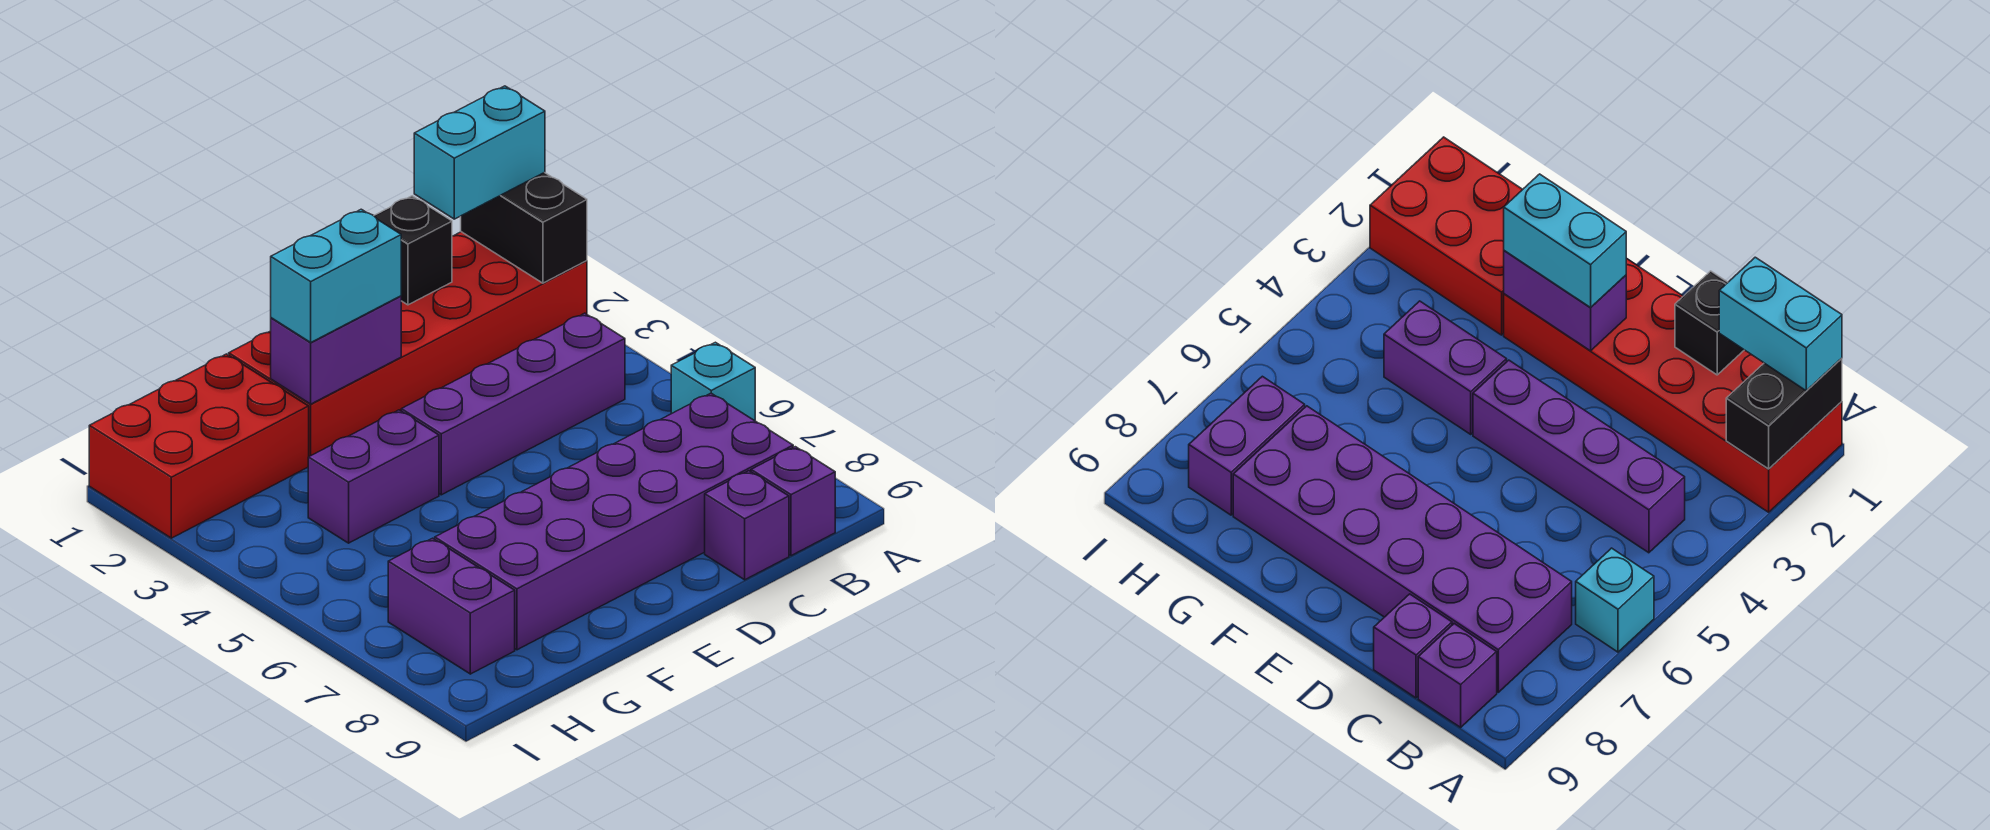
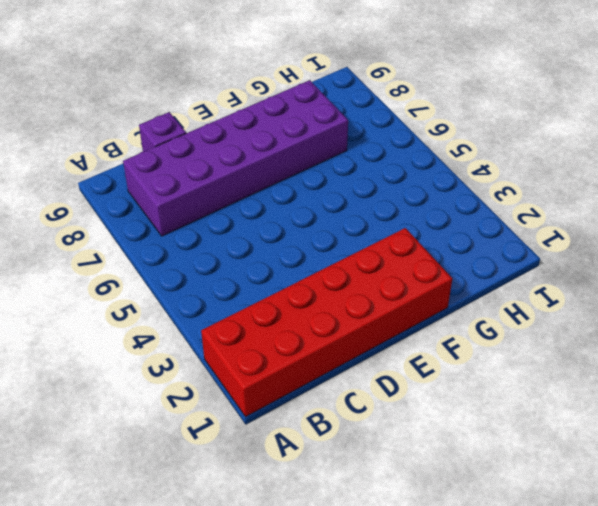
none -> cyan 1x1 brick [671,342,755,421]
none -> purple 1x4 brick [401,313,625,495]
none -> purple 1x1 brick [751,447,835,556]

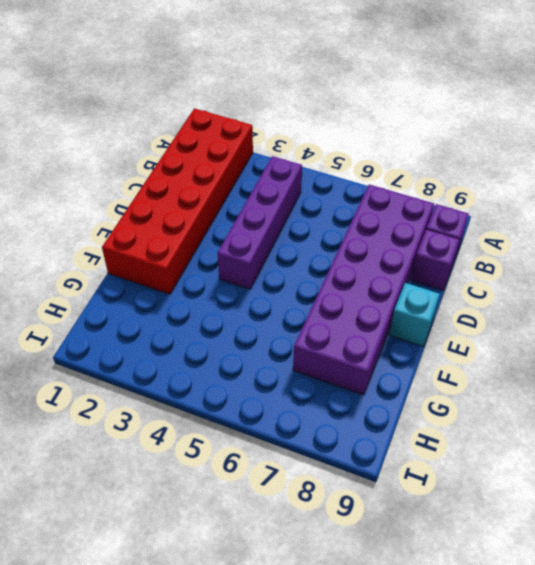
cyan 1x1 brick [389,283,440,346] -> cyan 1x1 brick moved to [671,342,755,421]
none -> purple 1x2 brick [308,410,439,543]
none -> red 2x3 brick [89,354,309,538]
none -> purple 1x2 brick [388,538,515,674]

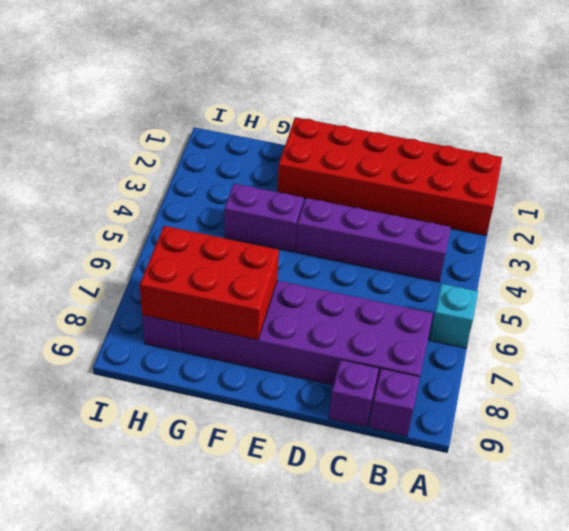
red 2x3 brick [140,226,279,340] -> red 2x3 brick moved to [89,354,309,538]
none -> black 1x2 brick [461,172,587,283]
none -> black 1x1 brick [374,196,452,305]
none -> purple 1x2 brick [271,296,401,404]

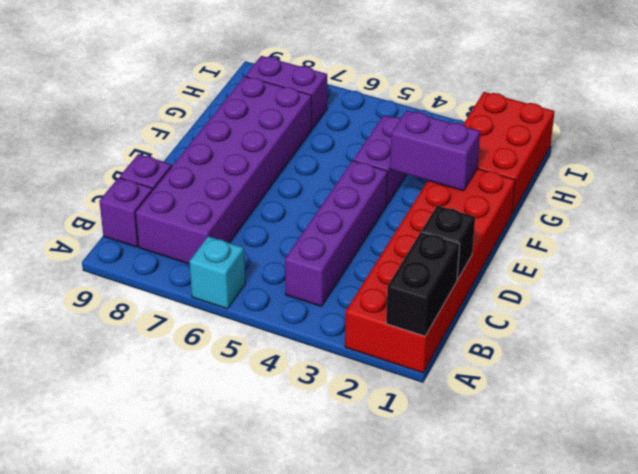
black 1x2 brick [386,232,460,336] -> black 1x2 brick turned to [461,172,587,283]
purple 1x2 brick [390,111,480,191] -> purple 1x2 brick turned to [271,296,401,404]
none -> cyan 1x2 brick [414,86,545,219]
none -> cyan 1x2 brick [271,209,401,342]

